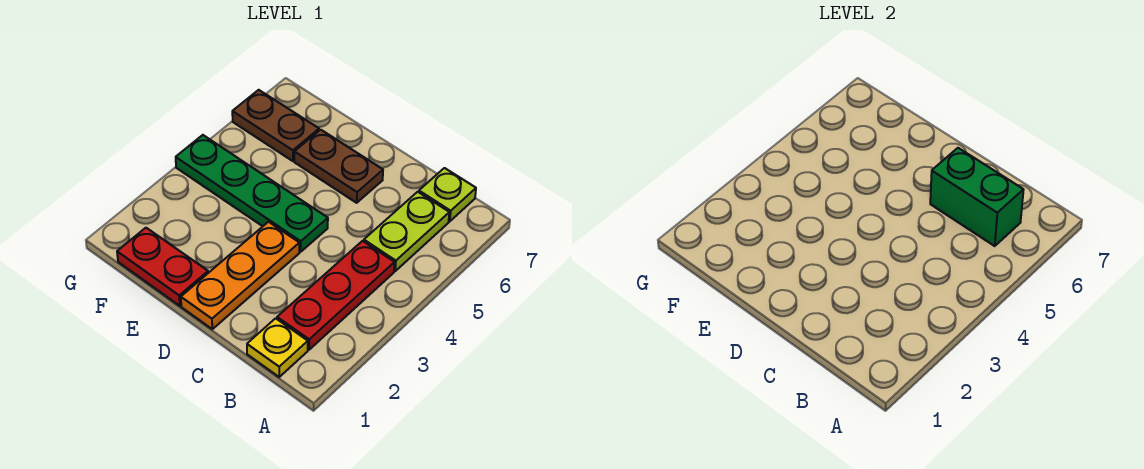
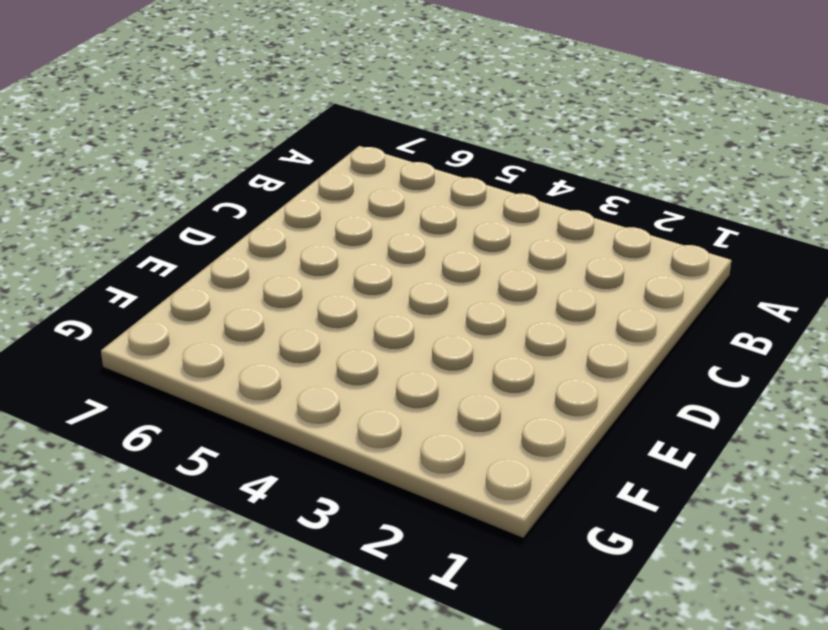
none -> yellow 1x1 plate [247,318,308,377]
none -> red 1x3 plate [277,241,395,350]

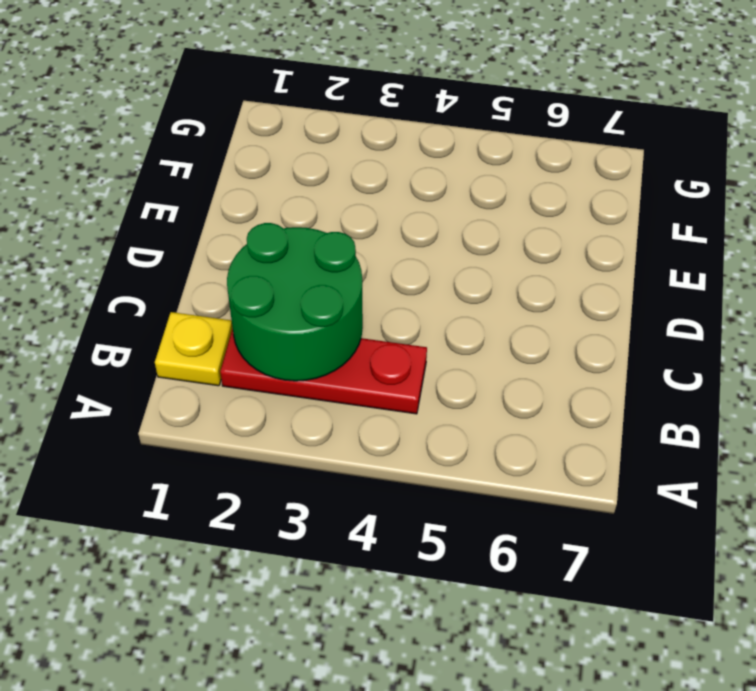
green 2x2 round brick [227,223,363,381] -> none
none -> lime 1x2 plate [364,192,449,271]
none -> lime 1x1 plate [419,168,476,221]

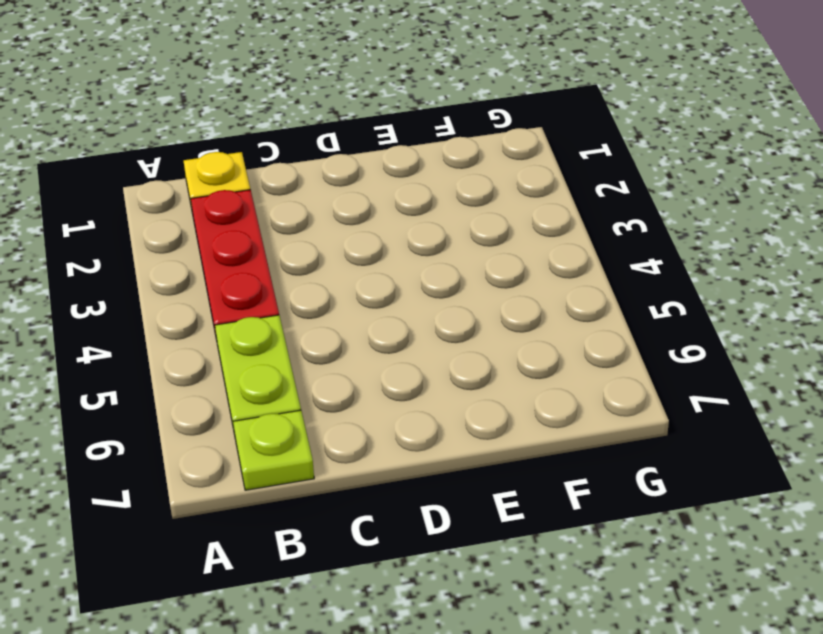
none -> orange 1x3 plate [181,222,299,329]
none -> green 1x4 plate [176,135,328,252]

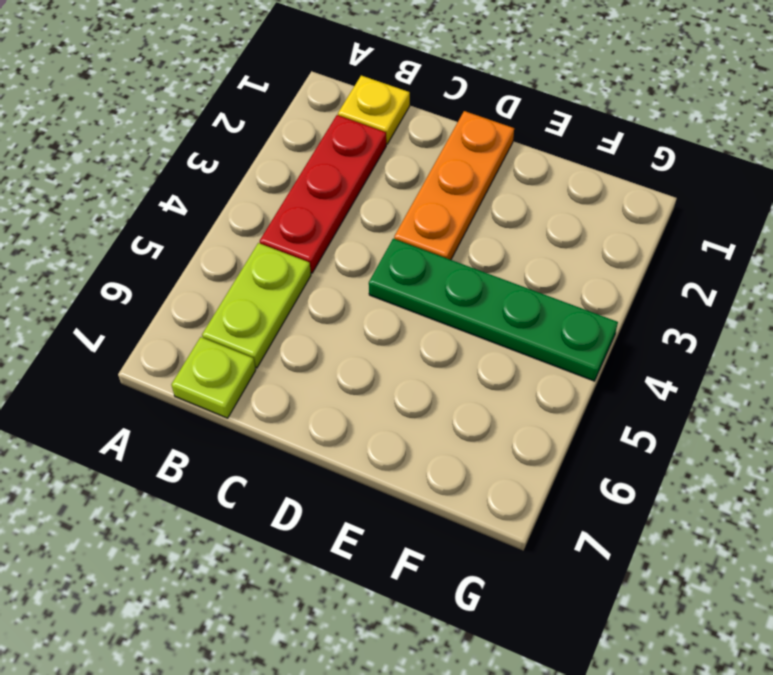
none -> brown 1x2 plate [294,130,383,203]
none -> red 1x2 plate [117,228,208,306]

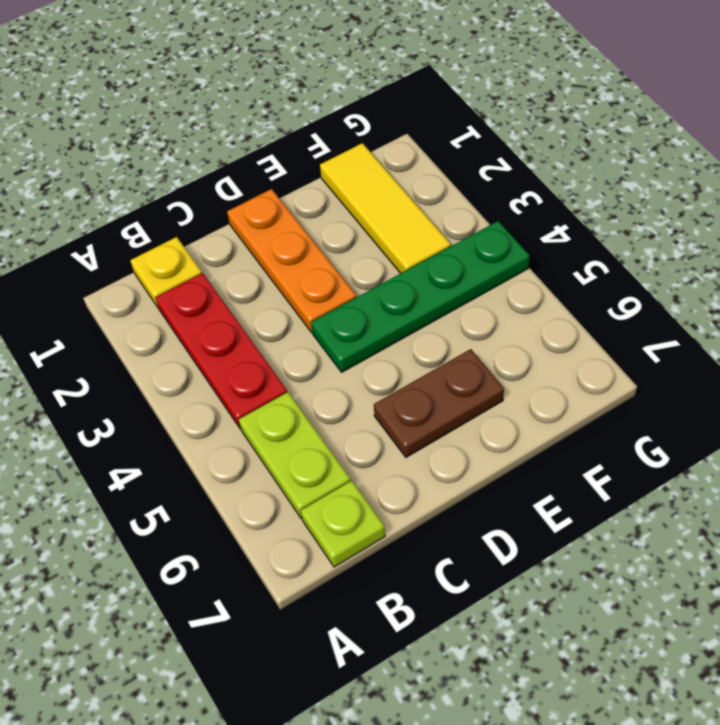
yellow 1x3 tile [320,143,451,273] -> red 1x2 plate [117,228,208,306]
none -> brown 1x2 plate [232,90,319,161]
none -> green 1x2 brick [930,148,1023,246]

